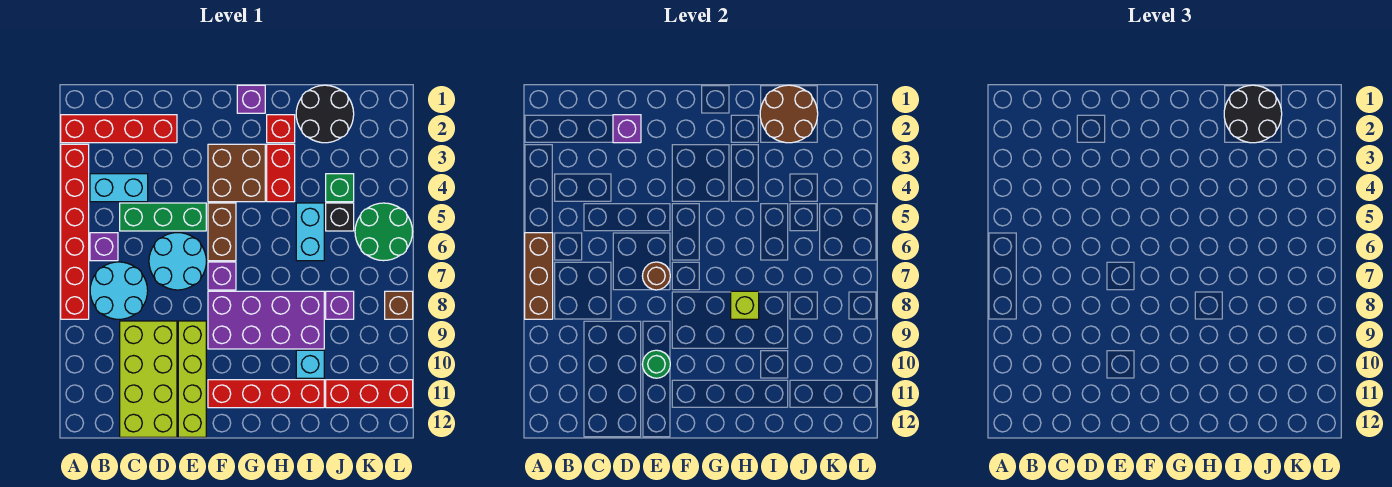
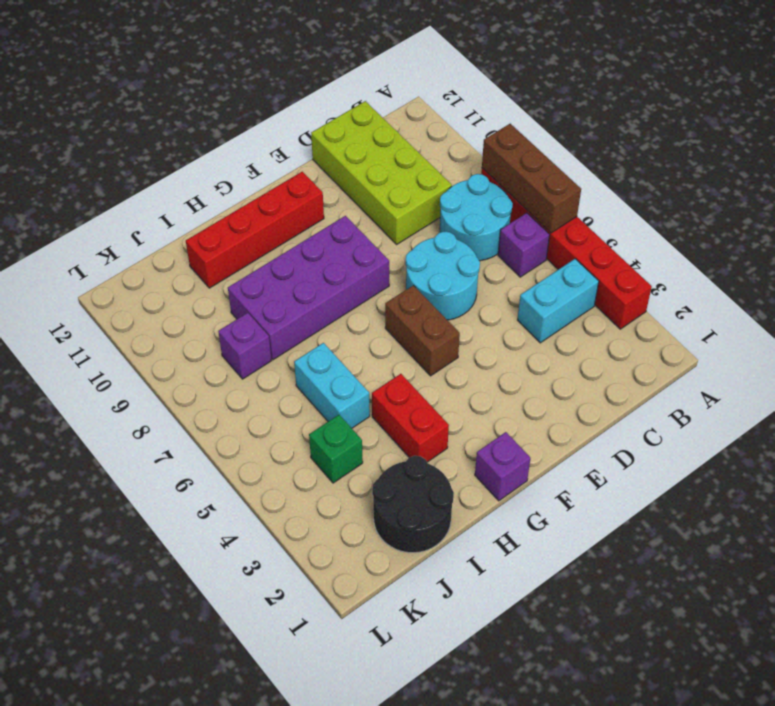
none -> red 1x4 brick [61,115,177,143]
none -> green 1x3 brick [120,203,206,231]
none -> lime 1x4 brick [178,321,206,437]
none -> brown 2x2 brick [208,144,265,202]

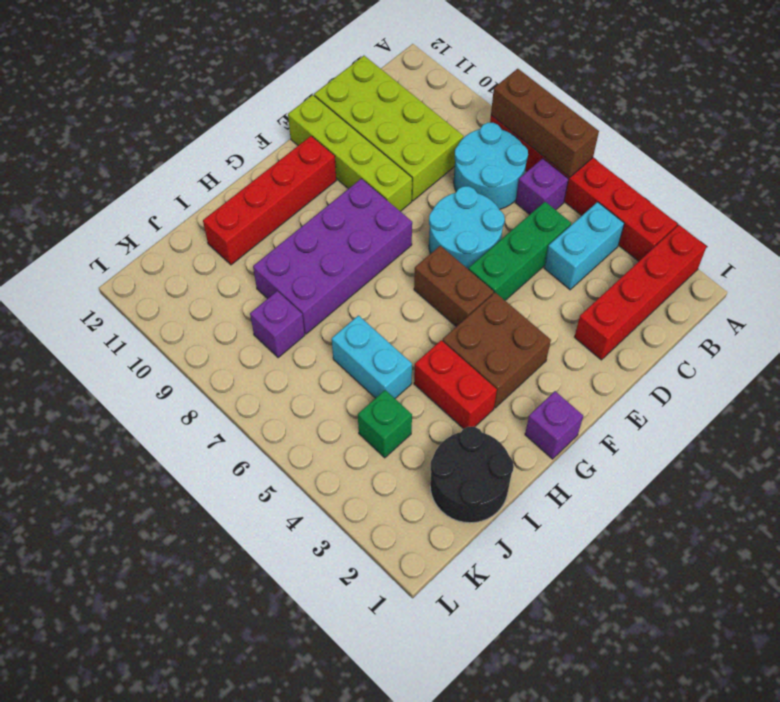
none -> purple 1x1 brick [208,262,236,290]
none -> red 1x1 brick [267,115,295,143]
none -> cyan 1x1 brick [296,350,324,378]
none -> black 1x1 brick [326,203,354,231]

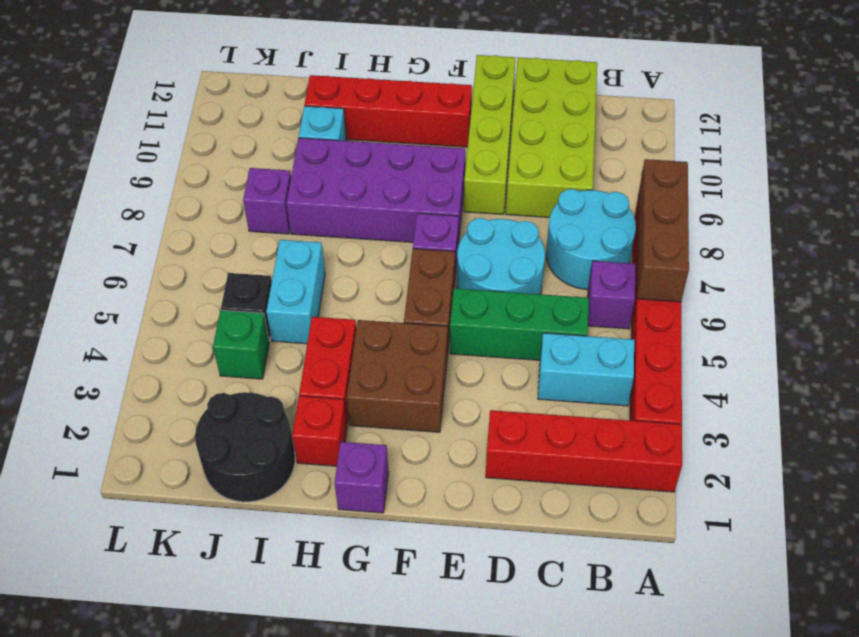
none -> red 1x3 brick [326,380,413,408]
none -> green 2x2 round brick [355,203,413,261]
none -> brown 1x1 brick [385,291,413,319]
none -> purple 1x1 brick [613,115,641,143]

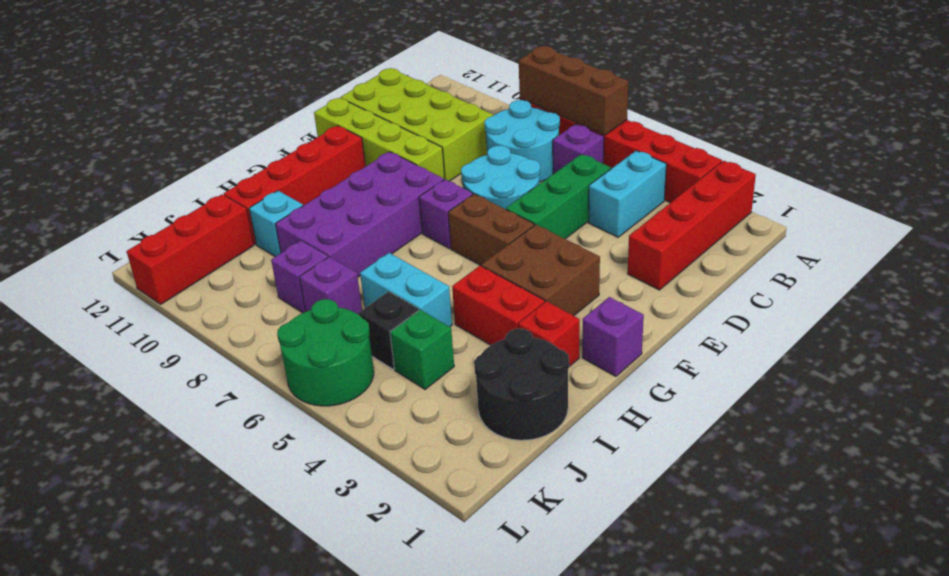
purple 1x1 brick [299,257,362,314] -> purple 1x1 brick moved to [613,115,641,143]
none -> brown 1x1 brick [385,291,413,319]
none -> brown 1x1 round brick [643,262,670,290]
none -> green 1x1 round brick [642,350,670,378]
none -> lime 1x1 brick [731,291,759,319]

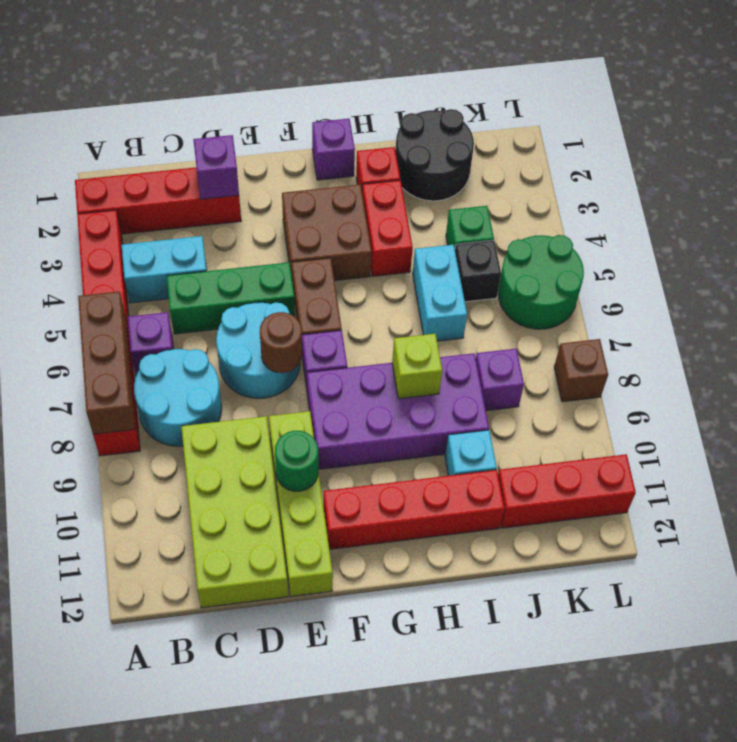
none -> brown 2x2 round brick [760,85,818,143]
none -> black 2x2 round brick [1224,85,1282,143]

